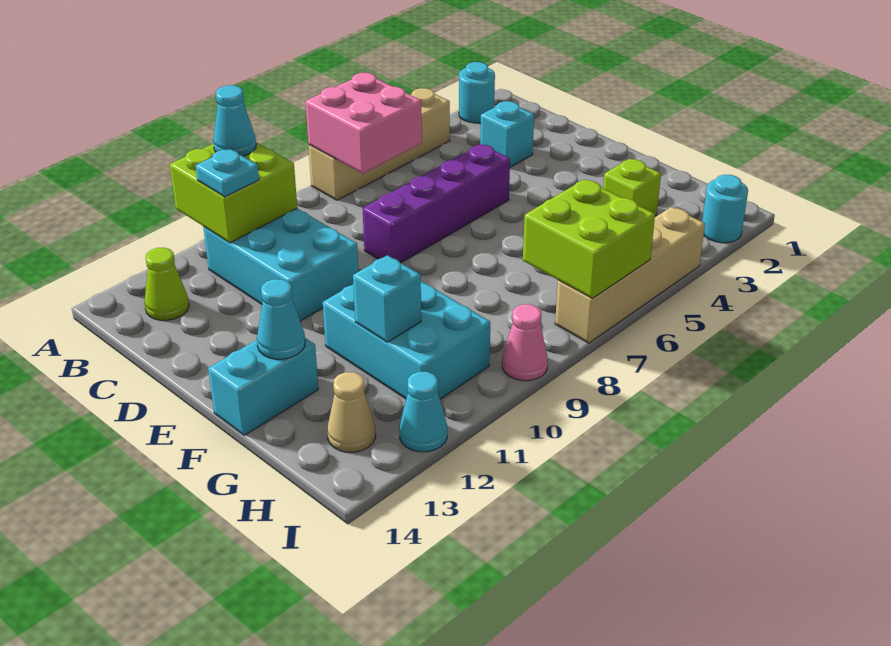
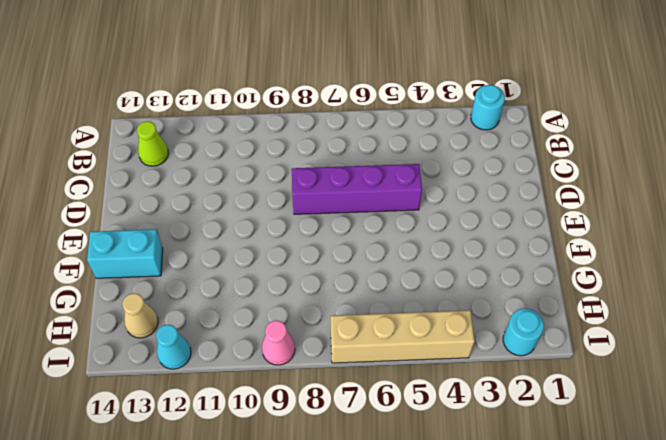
none -> tan 1x4 brick [309,88,450,200]
none -> cyan 2x3 brick [203,209,359,321]
none -> cyan 1x1 brick [480,101,534,167]

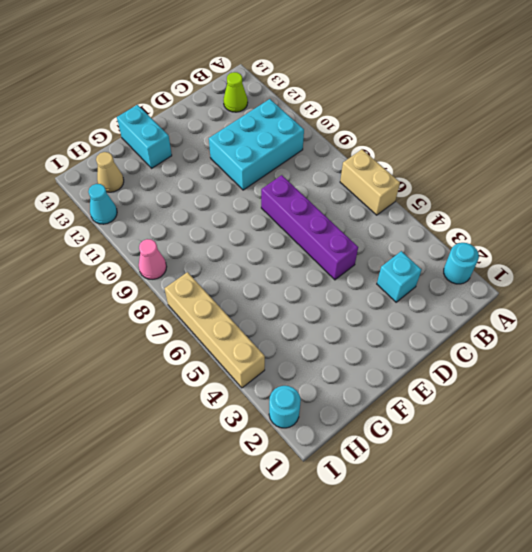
tan 1x2 brick [340,149,400,215] -> tan 1x4 brick [309,88,450,200]
none -> cyan 2x3 brick [323,281,490,399]
none -> lime 1x1 brick [603,159,661,216]
none -> pink 2x2 brick [305,73,422,174]

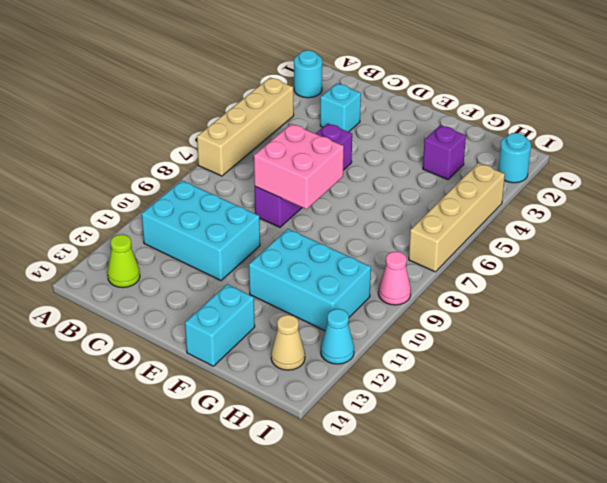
pink 2x2 brick [254,124,344,209] -> pink 2x2 brick moved to [305,73,422,174]
purple 1x1 brick [423,125,466,180] -> lime 1x1 brick [603,159,661,216]
none -> lime 2x2 brick [170,142,297,243]
none -> cyan 1x1 cone [257,279,305,359]
none -> cyan 1x1 brick [353,255,421,342]

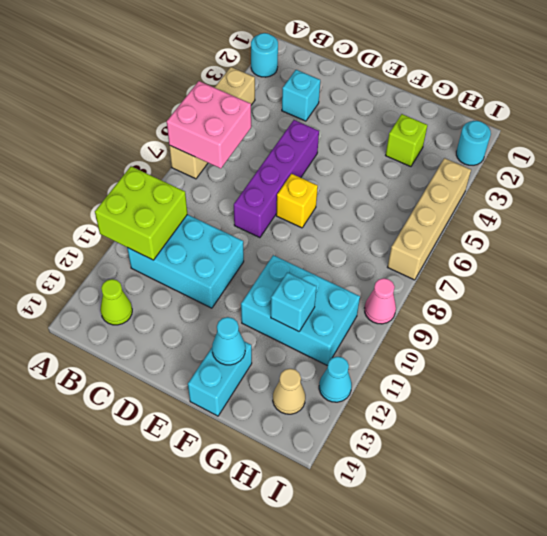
yellow 1x1 brick [276,174,318,228] -> none
none -> lime 2x2 brick [523,180,655,298]
none -> cyan 1x1 cone [213,85,256,156]
none -> cyan 1x1 plate [196,149,259,197]

